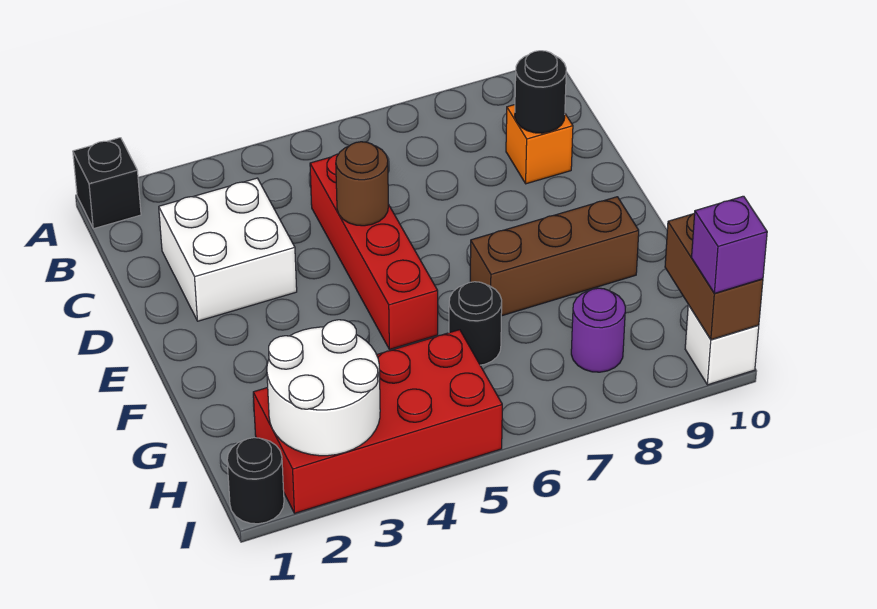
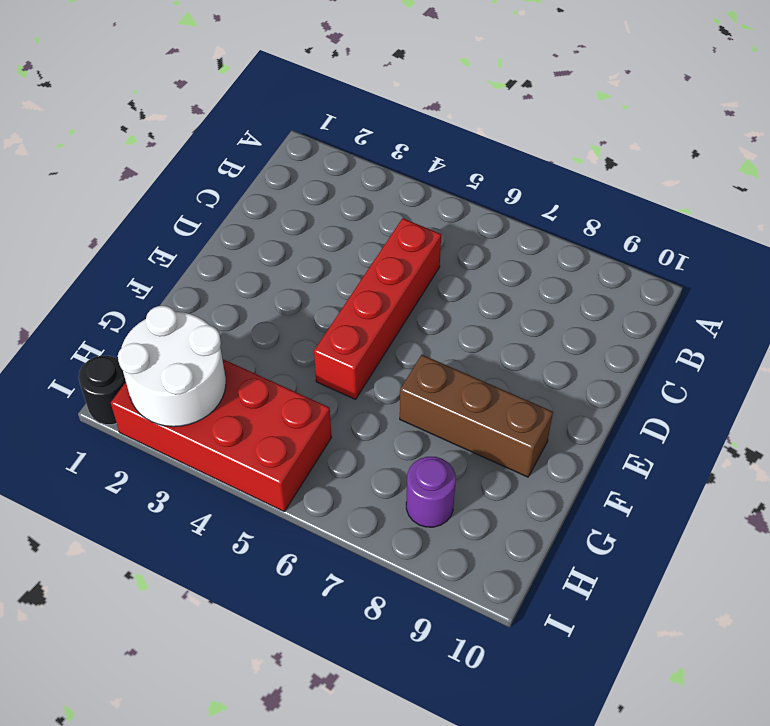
none -> black 1x1 brick [73,138,141,229]
none -> white 2x2 brick [159,178,297,321]
none -> orange 1x1 brick [506,105,573,184]

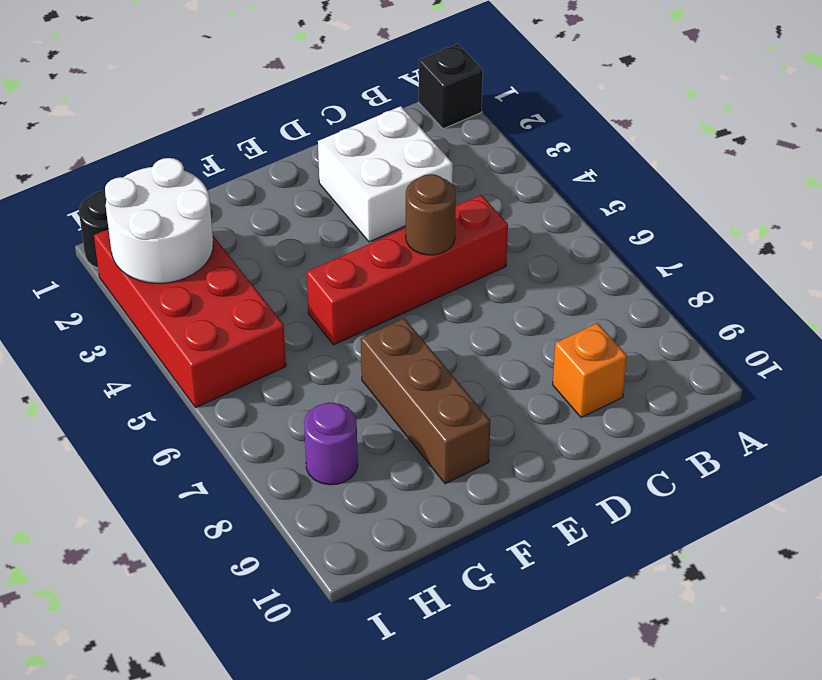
none -> black 1x1 round brick [449,282,502,365]
none -> white 1x1 brick [685,305,759,385]
none -> black 1x1 round brick [515,51,566,133]

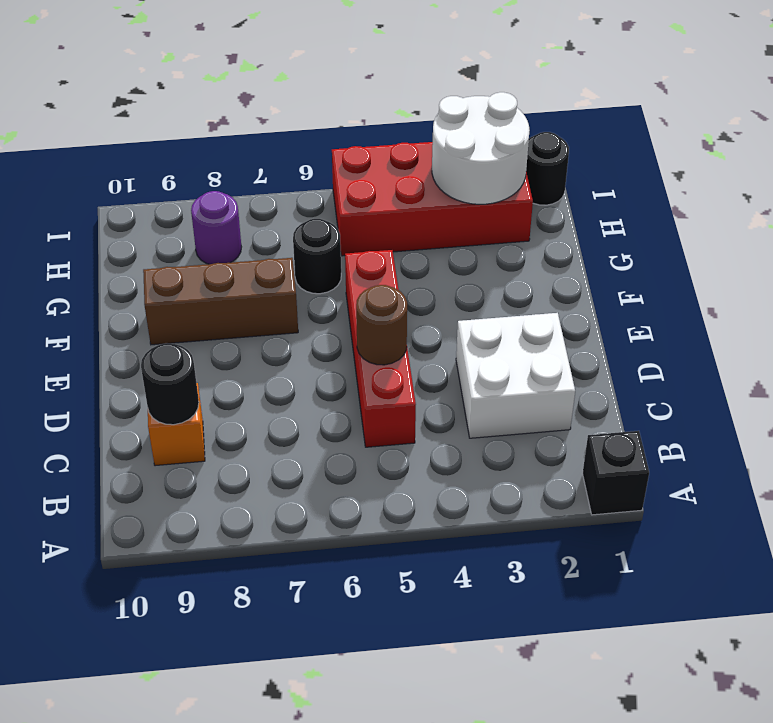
none -> white 1x1 brick [685,305,759,385]
none -> brown 1x2 brick [665,213,763,340]
none -> purple 1x1 brick [692,196,767,293]

